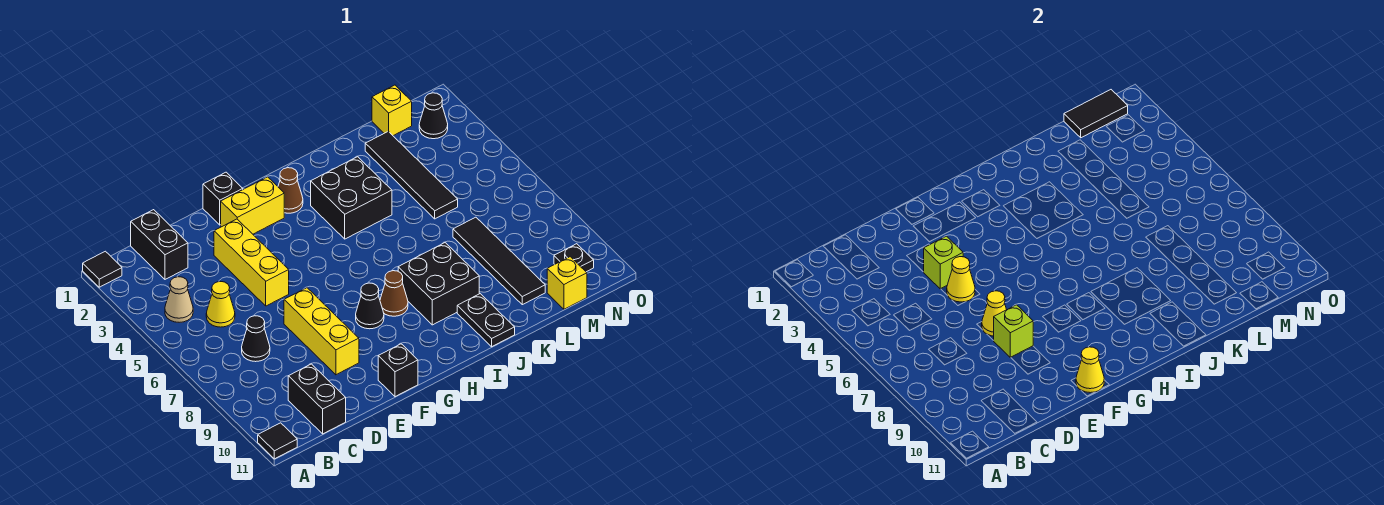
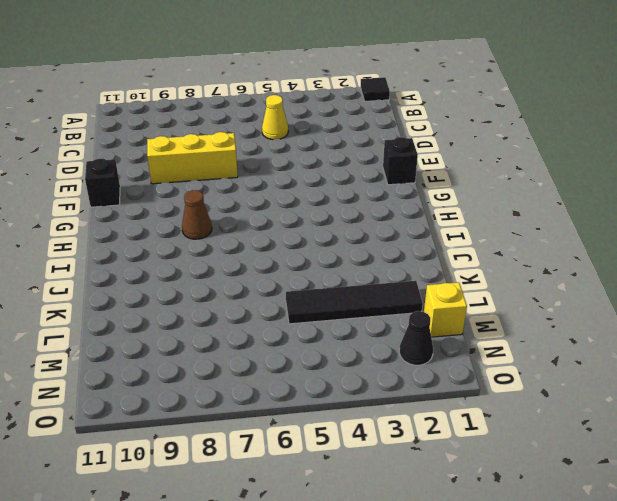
none -> black 1x1 tile [258,423,297,459]
none -> tan 1x1 cone [165,277,193,322]
none -> black 1x2 brick [131,210,188,279]
none -> black 1x1 cone [242,316,270,362]

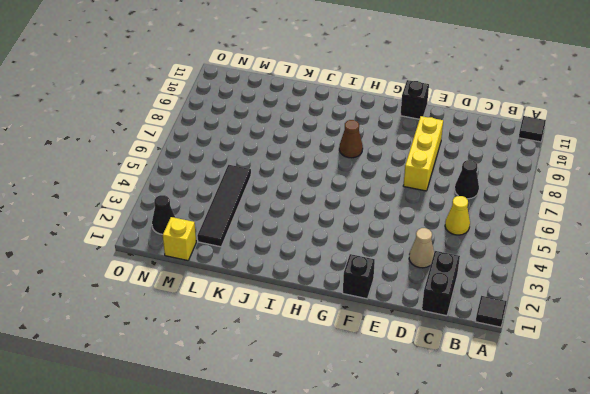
tan 1x1 cone [409,228,434,268] -> tan 1x1 cone moved to [165,277,193,322]
none -> black 1x2 brick [288,364,346,434]
none -> yellow 1x3 brick [214,219,289,306]
none -> yellow 1x2 brick [221,177,284,234]
none -> black 1x1 cone [356,283,384,329]

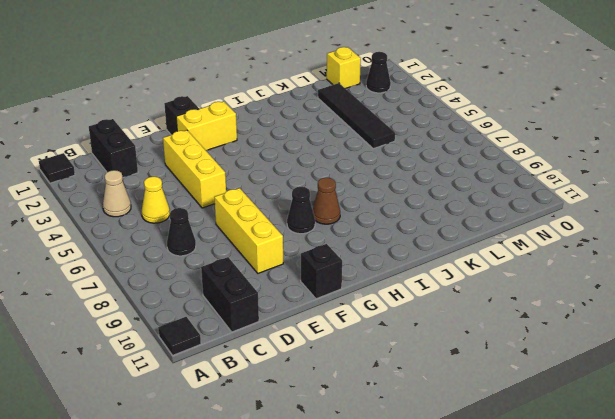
none -> brown 1x1 cone [278,168,303,213]
none -> black 2x2 brick [311,157,392,239]
none -> black 2x2 brick [398,243,479,325]
none -> black 1x2 plate [457,294,515,347]

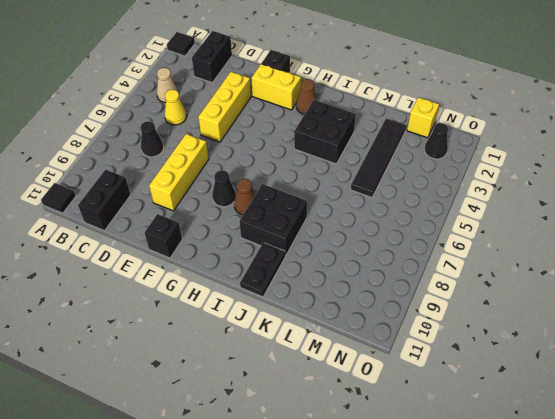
none -> black 1x4 tile [453,217,545,305]
none -> yellow 1x1 brick [547,257,587,309]
none -> black 1x1 plate [554,244,594,272]
none -> lime 1x1 brick [924,236,963,289]

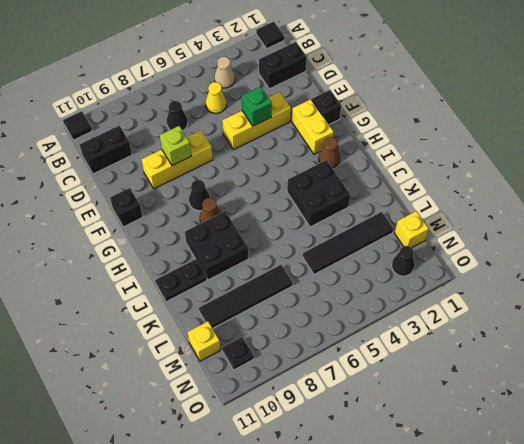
green 1x1 brick [242,87,272,126] -> lime 1x1 brick [924,236,963,289]
none -> yellow 1x1 cone [947,257,975,302]
none -> yellow 1x1 cone [982,291,1007,336]
none -> yellow 1x1 cone [1076,347,1104,393]
none -> black 1x2 tile [1064,90,1128,138]

